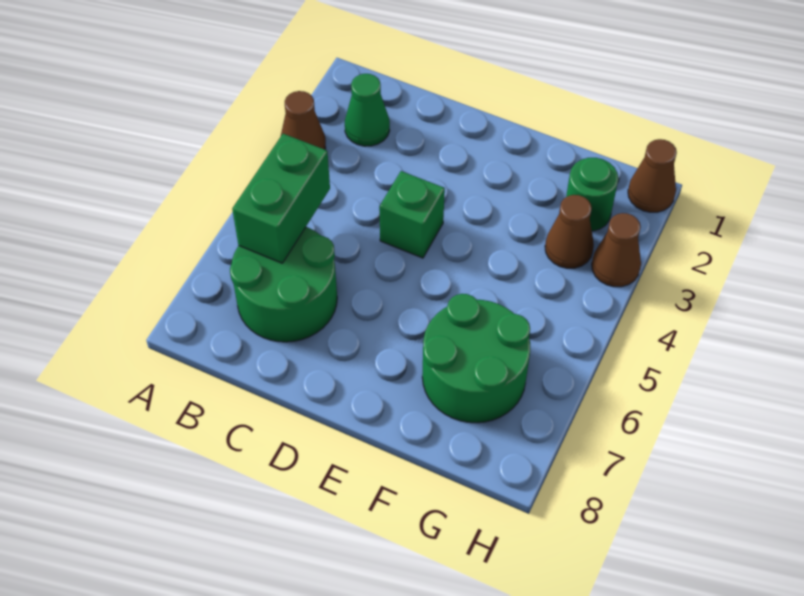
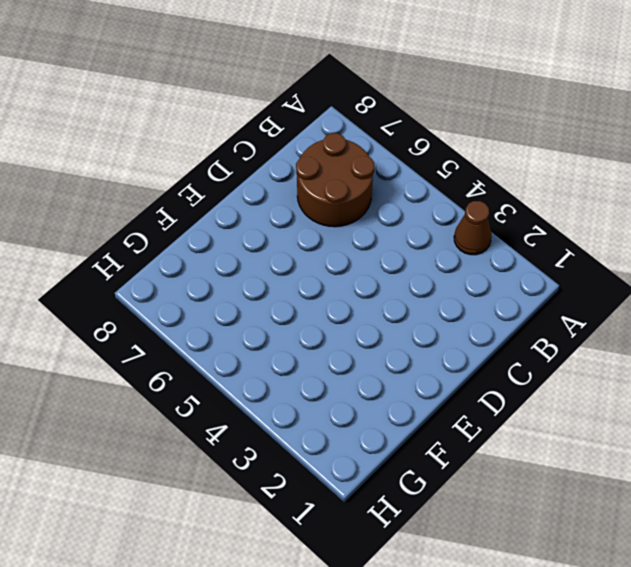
brown 2x2 round brick [296,133,374,227] -> green 2x2 round brick [230,227,337,342]
none -> green 1x1 cone [345,74,390,146]
none -> green 1x1 brick [379,171,445,258]

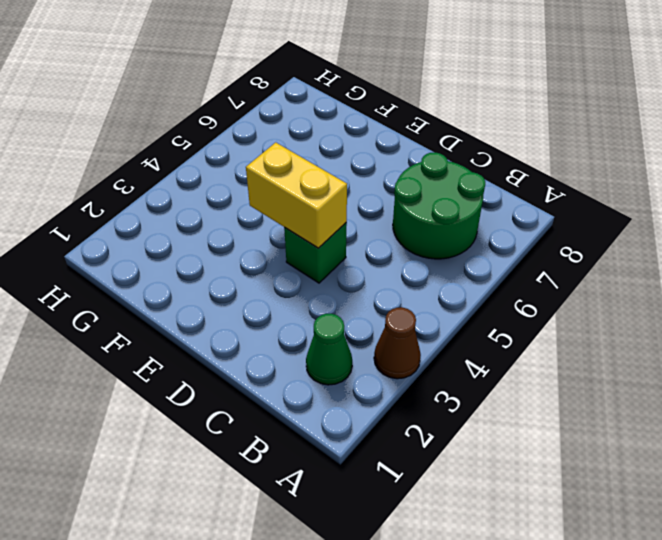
yellow 1x2 brick [246,142,347,248] -> none
none -> green 2x2 round brick [422,294,530,423]
none -> green 1x1 round brick [566,158,618,231]

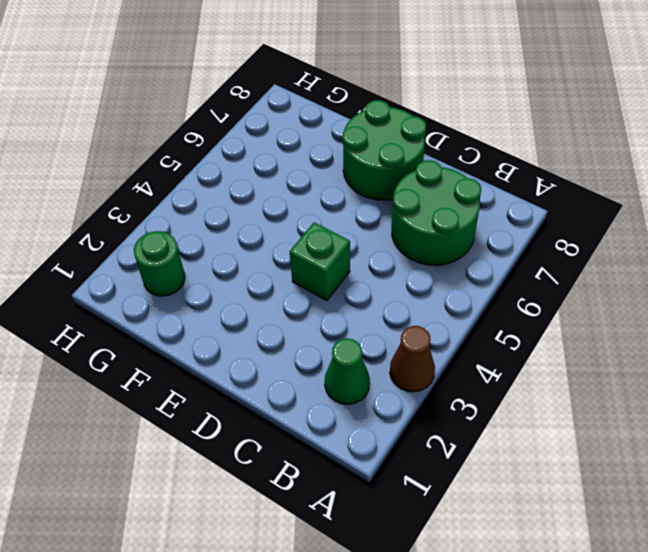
green 2x2 round brick [342,100,426,200] -> green 2x2 round brick moved to [422,294,530,423]
none -> brown 1x1 cone [545,195,594,268]
none -> brown 1x1 cone [628,139,677,212]

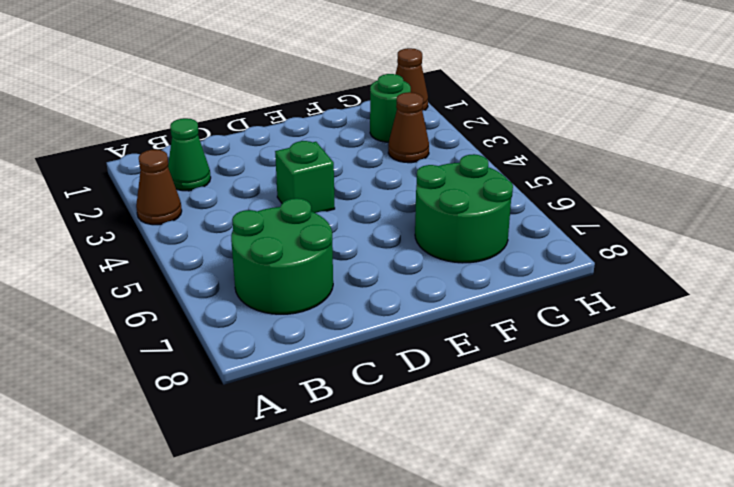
none -> brown 1x1 cone [592,213,641,287]
none -> green 1x2 brick [232,134,330,263]

